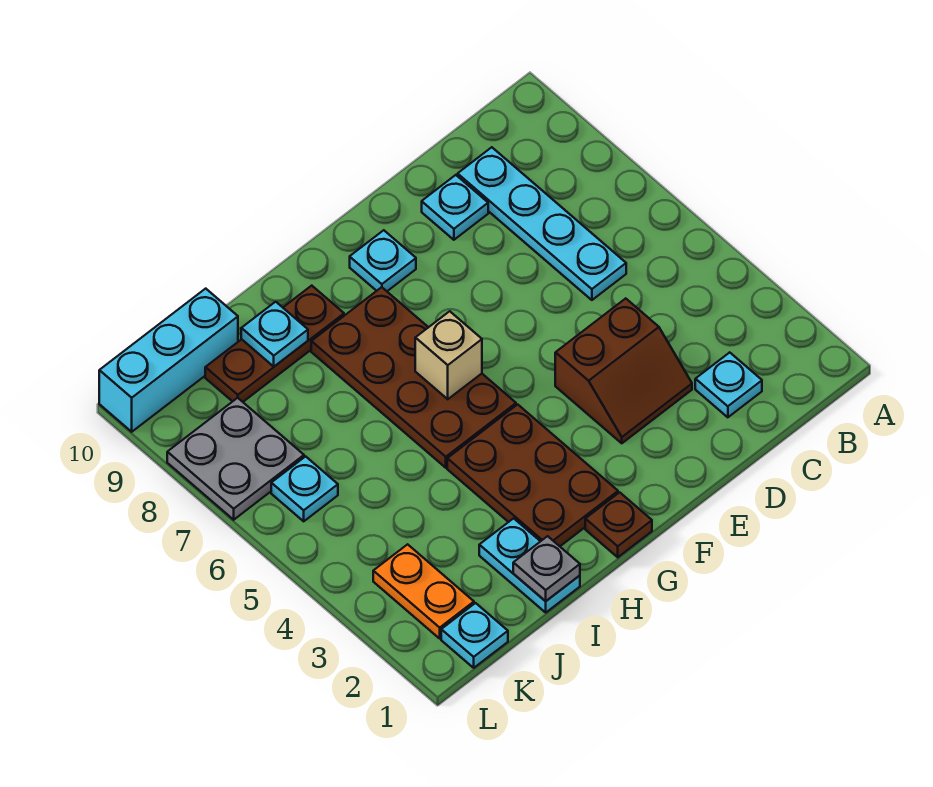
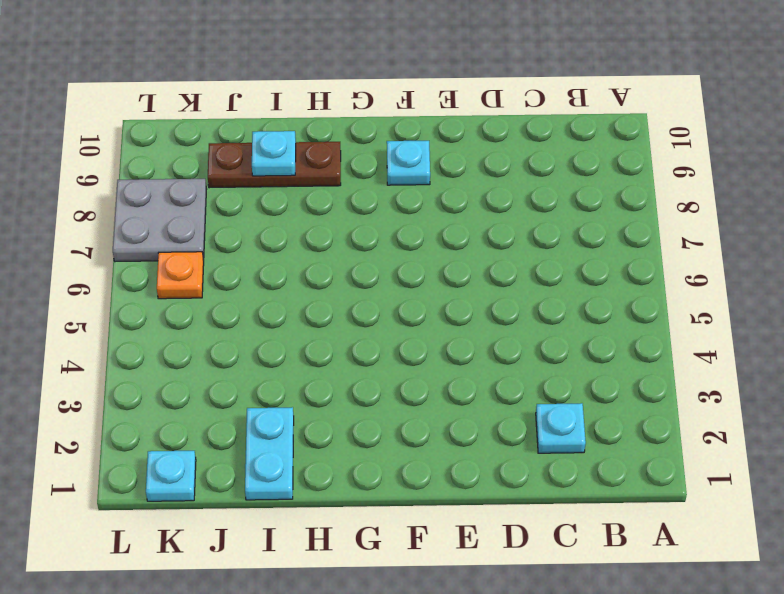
orange 1x1 plate [157,252,204,299] -> cyan 1x1 plate [271,456,338,521]
none -> cyan 1x4 plate [458,147,626,300]
none -> brown 2x2 slope [555,298,692,443]
none -> cyan 1x1 plate [422,175,488,240]

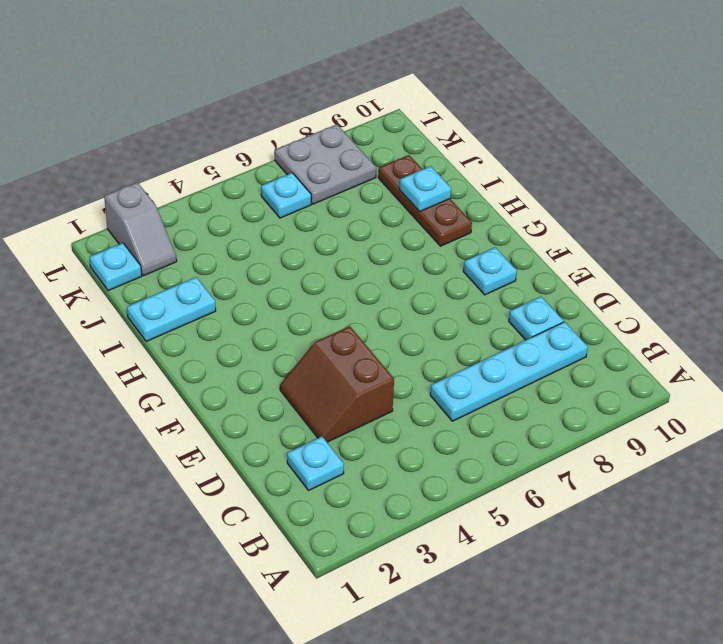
grey 1x2 slope [104,182,177,276] -> orange 1x2 plate [373,544,474,638]
none -> brown 1x1 plate [585,492,652,557]
none -> brown 2x3 plate [447,404,618,546]
none -> brown 2x4 plate [311,287,516,468]

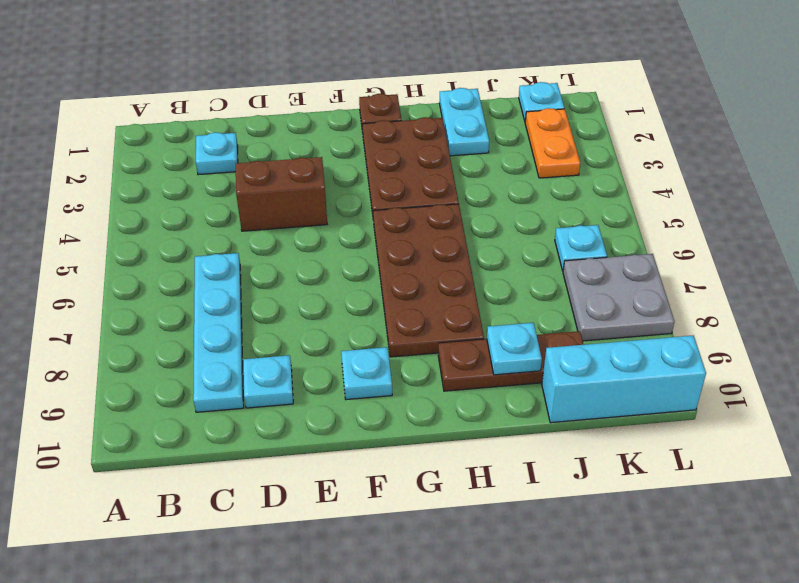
none -> tan 1x1 brick [415,311,482,399]
none -> grey 1x1 plate [513,536,580,601]

